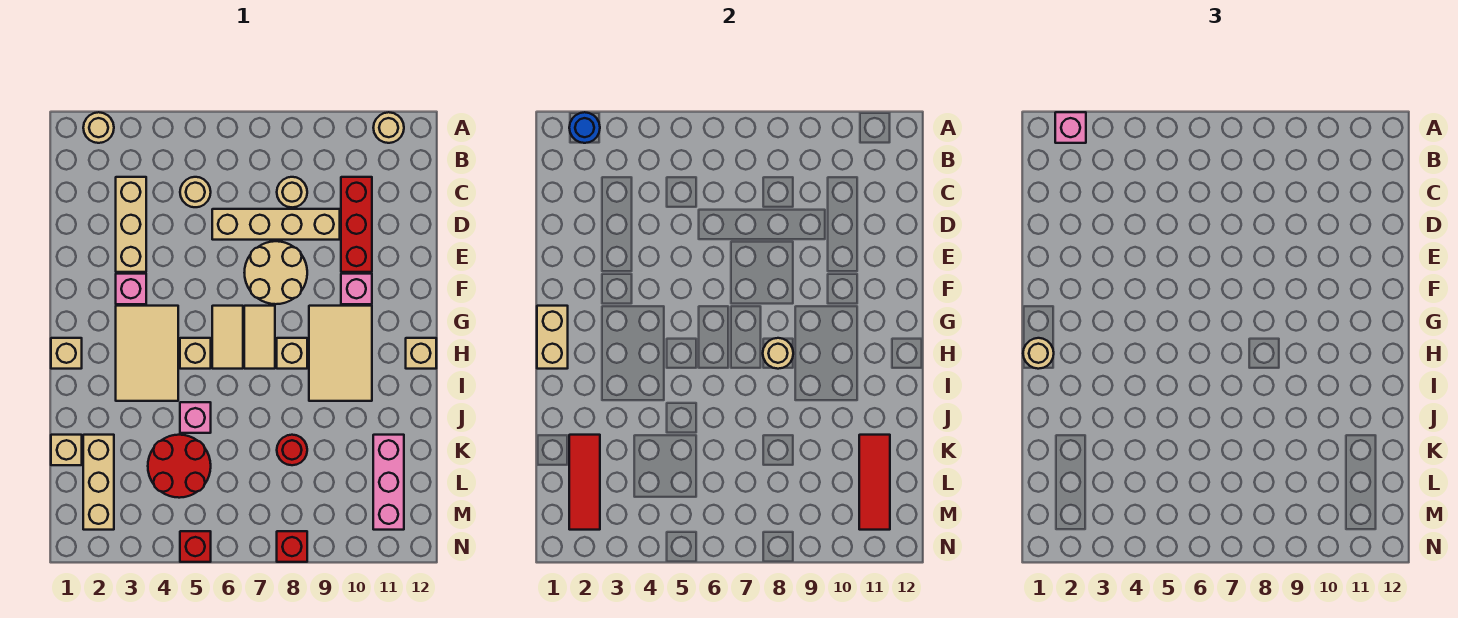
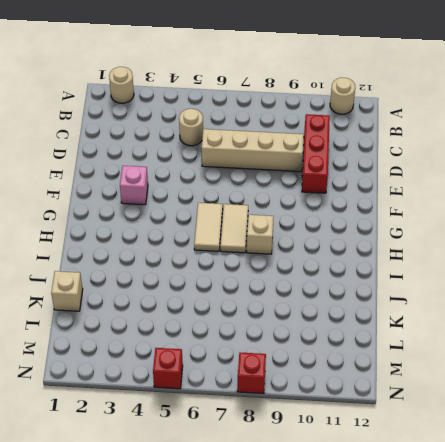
none -> tan 1x3 brick [116,177,146,272]
none -> tan 1x1 round brick [277,177,307,207]
none -> tan 2x2 round brick [244,241,307,304]
none -> pink 1x1 brick [341,274,372,304]

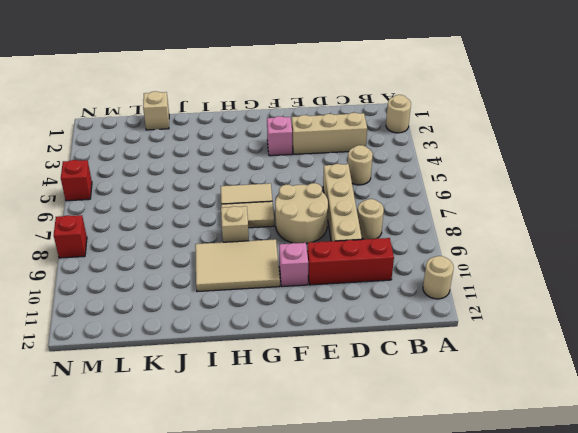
none -> tan 2x3 tile [116,306,178,401]
none -> tan 1x1 brick [51,338,82,369]
none -> tan 1x1 brick [180,338,211,369]
none -> tan 1x1 brick [406,338,436,369]

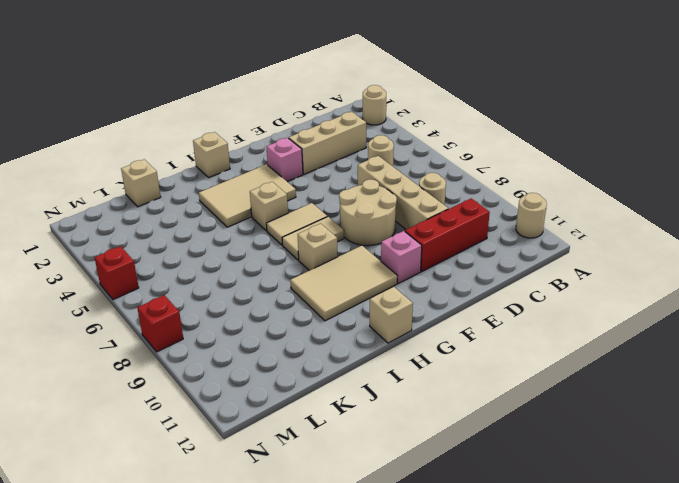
none -> pink 1x1 brick [180,402,211,433]
none -> tan 1x3 brick [83,435,114,530]
none -> red 2x2 round brick [148,435,211,498]
none -> red 1x1 round brick [277,435,307,465]

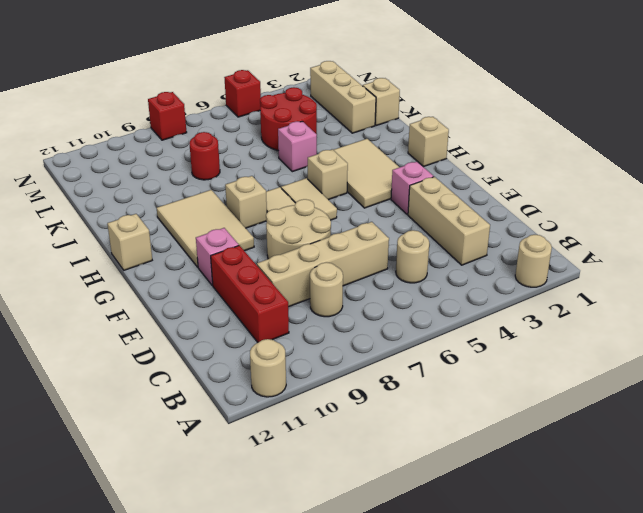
none -> pink 1x3 brick [373,435,404,530]
none -> blue 1x1 round brick [569,112,600,143]
none -> tan 1x2 brick [537,306,568,369]
none -> tan 1x1 round brick [763,338,793,369]

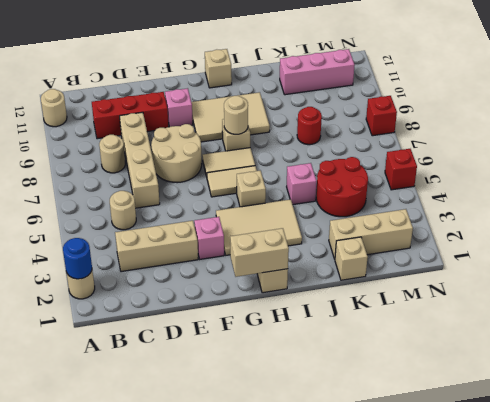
none -> red 1x3 tile [569,435,600,530]
none -> red 1x3 tile [859,435,890,530]
none -> pink 1x1 brick [1055,112,1086,143]
none -> tan 1x1 round brick [1023,338,1054,369]

